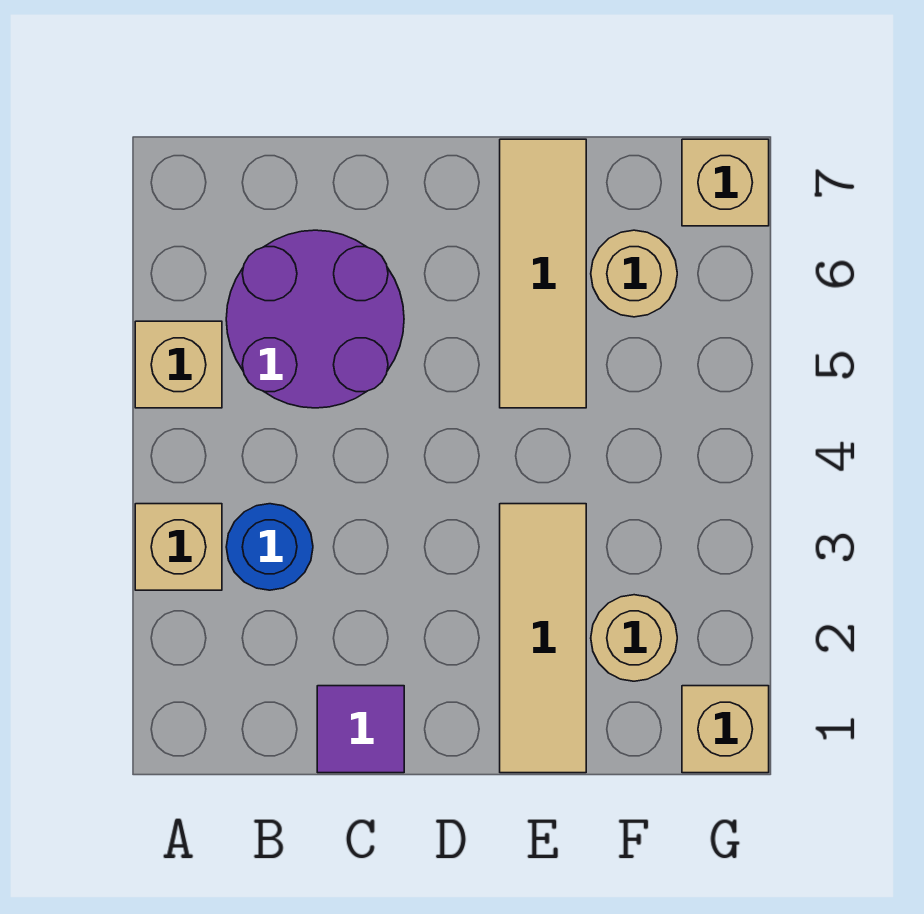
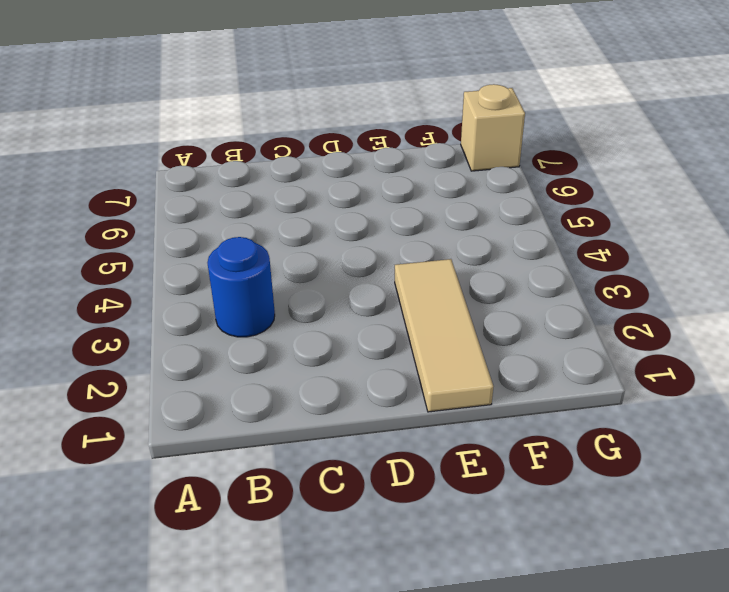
none -> tan 1x1 brick [135,504,222,590]
none -> tan 1x1 brick [135,321,222,408]

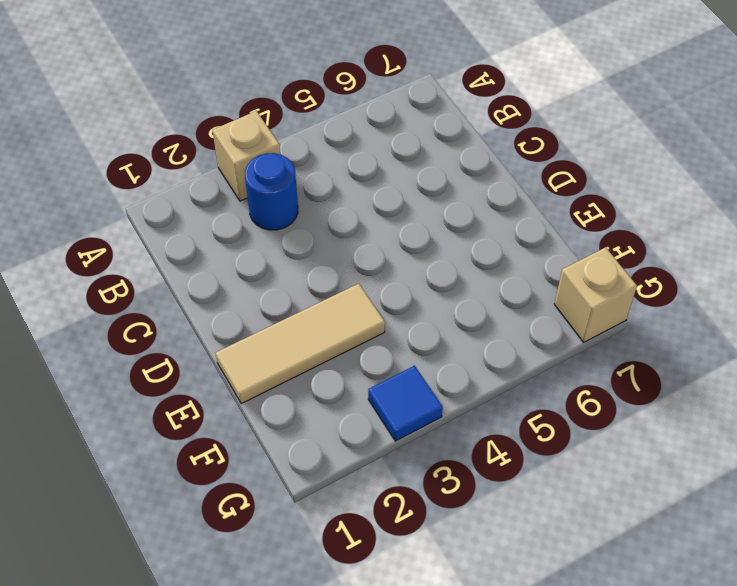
blue 1x1 tile [368,366,443,441] -> none
none -> tan 1x1 brick [135,321,222,408]
none -> purple 2x2 round brick [226,230,404,408]

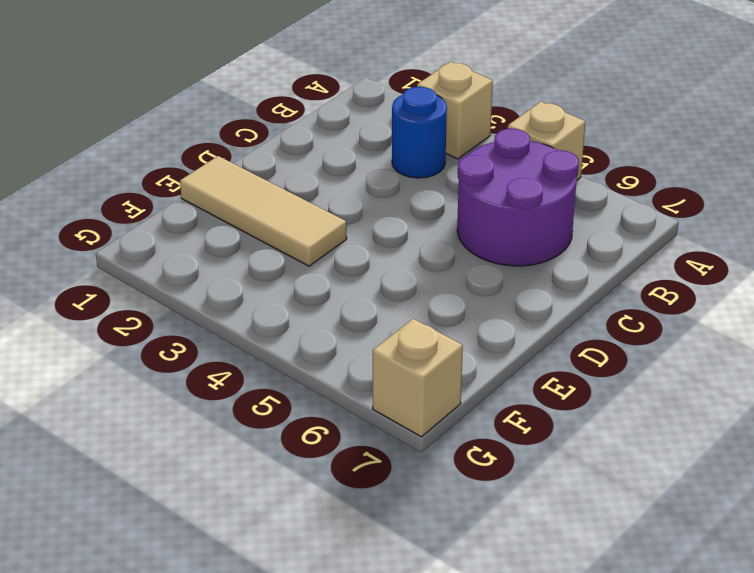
none -> purple 1x1 tile [317,686,404,773]
none -> tan 1x3 tile [500,139,586,408]

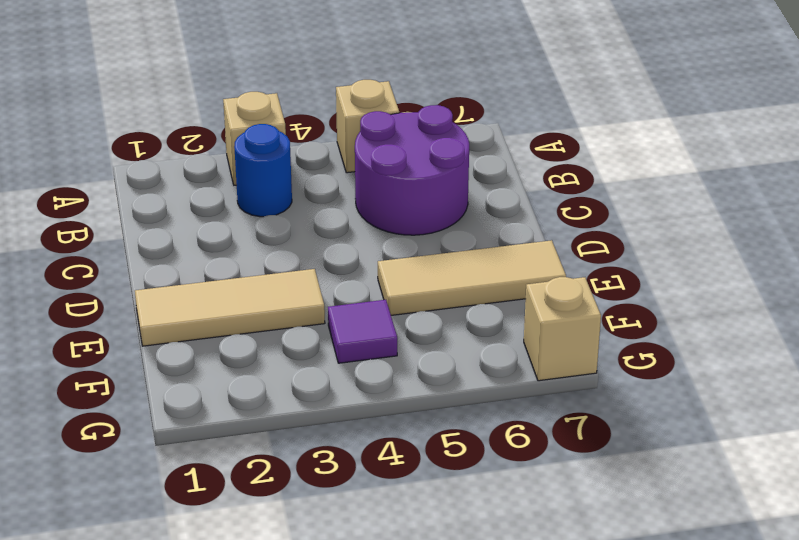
purple 1x1 tile [328,300,397,363] -> purple 1x1 tile moved to [317,686,404,773]
none -> tan 1x1 round brick [591,595,677,681]
none -> tan 1x1 round brick [591,230,677,317]

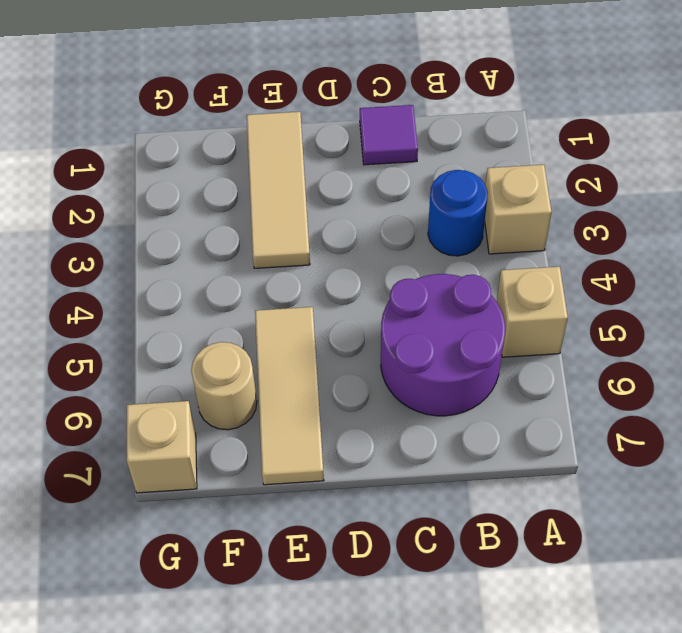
none -> tan 1x1 round brick [591,595,677,681]
none -> tan 1x1 brick [682,686,769,773]

